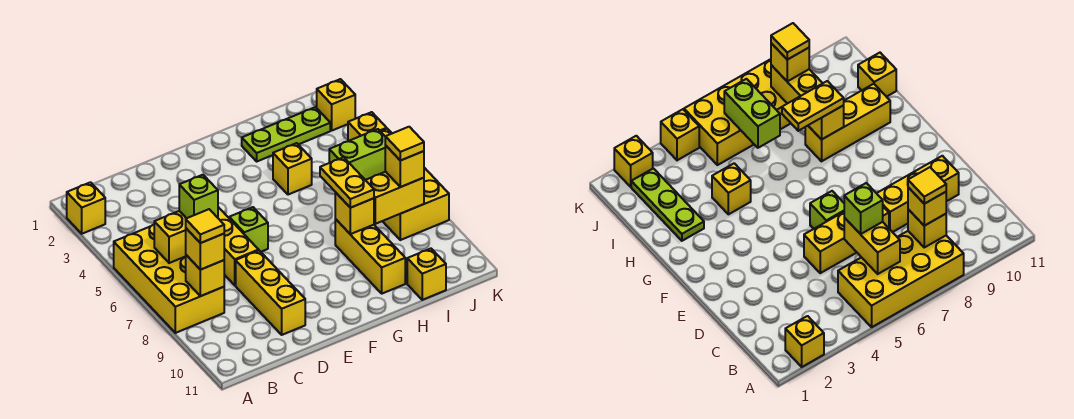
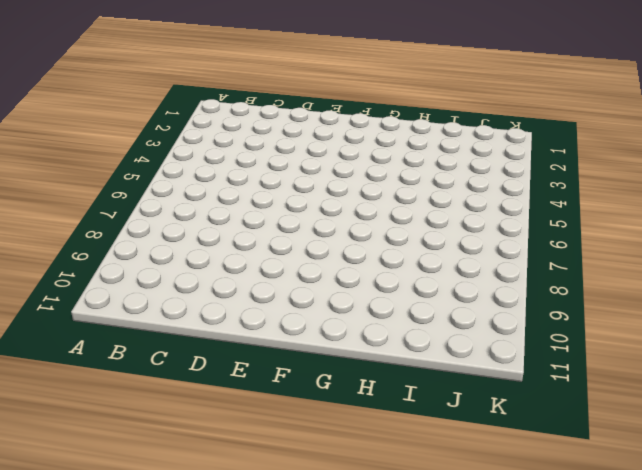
none -> yellow 1x1 brick [67,182,105,234]
none -> yellow 2x4 brick [114,225,224,333]
none -> yellow 1x3 brick [218,207,259,285]

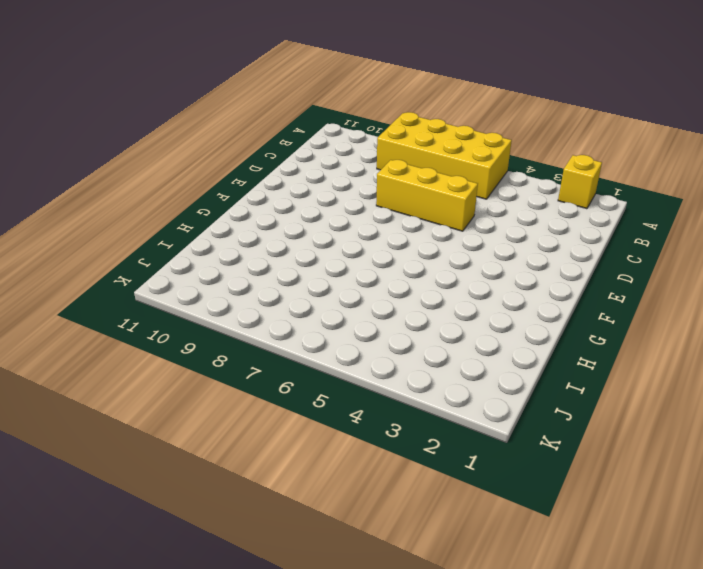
none -> yellow 1x3 brick [236,251,305,335]
none -> lime 1x1 brick [229,207,268,252]
none -> lime 1x3 plate [242,107,330,161]

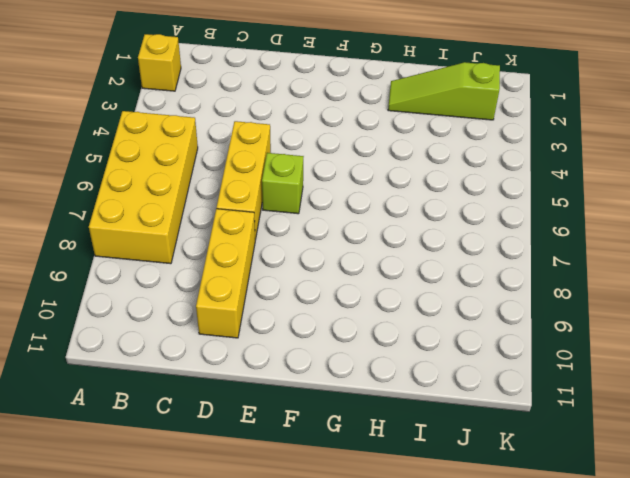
lime 1x3 slope [388,62,500,120] -> lime 1x3 plate [242,107,330,161]
none -> yellow 1x1 brick [273,143,312,195]
none -> yellow 1x3 brick [335,219,405,294]
none -> yellow 1x1 brick [407,249,446,300]

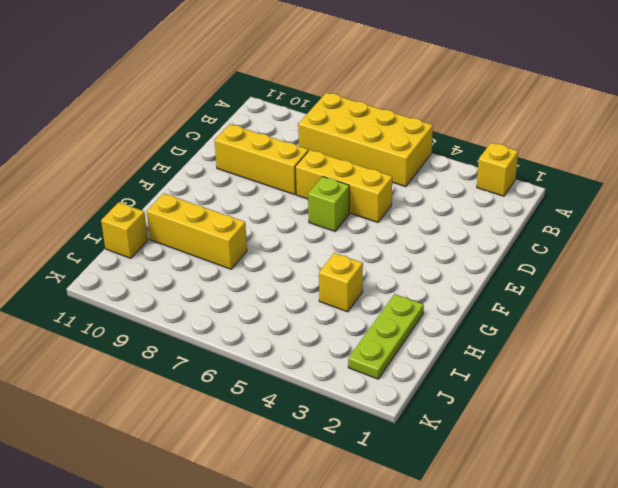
none -> yellow 2x4 brick [381,129,449,240]
none -> yellow 1x1 brick [317,79,355,130]
none -> yellow 1x1 brick [348,112,387,141]

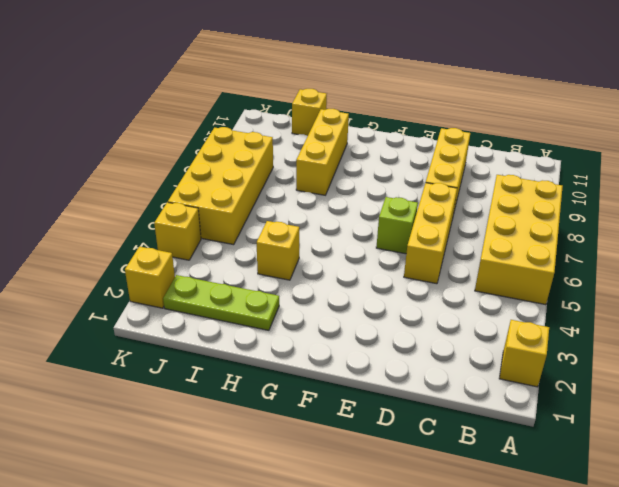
none -> yellow 1x2 brick [154,211,218,263]
none -> yellow 1x1 brick [186,255,224,296]
none -> yellow 1x1 brick [335,193,374,234]

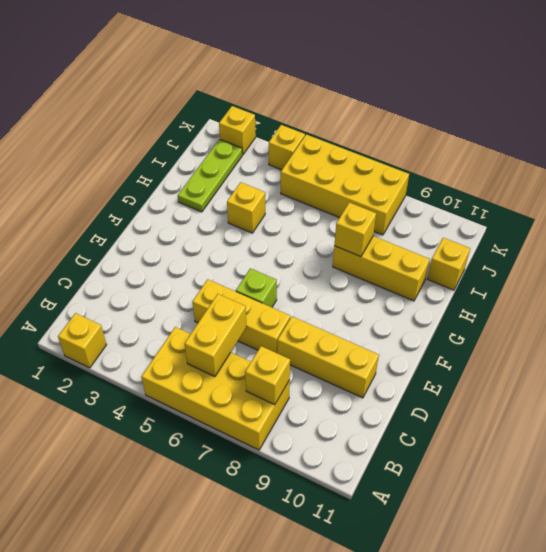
none -> lime 1x2 brick [329,129,386,180]
none -> yellow 1x2 brick [366,172,424,224]
none -> yellow 1x1 brick [186,228,224,270]

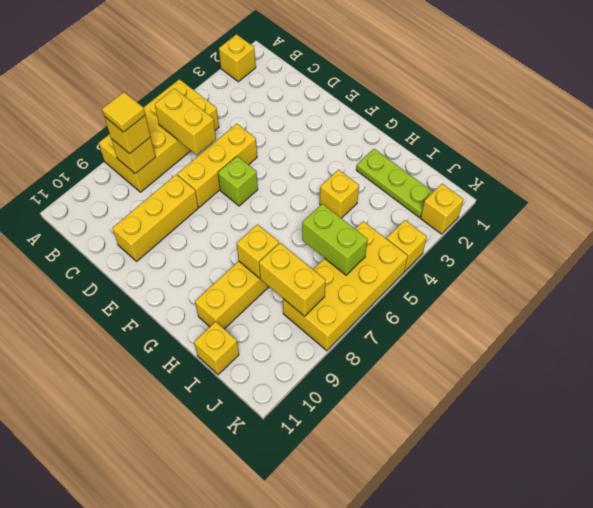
none -> lime 1x1 brick [179,175,218,218]
none -> yellow 1x2 plate [320,157,374,208]
none -> yellow 1x1 brick [385,145,424,187]

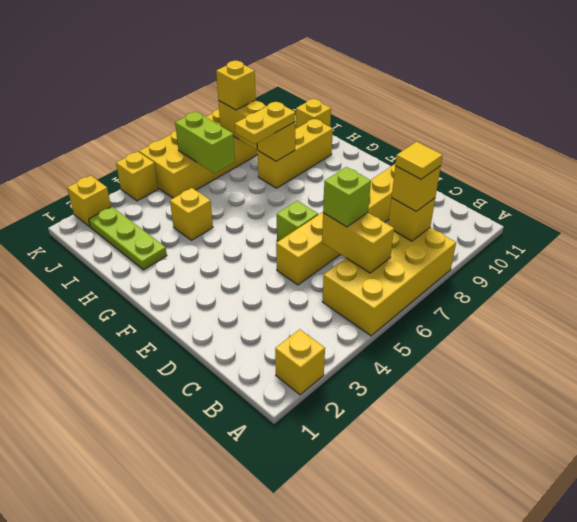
none -> yellow 1x1 tile [385,127,424,161]

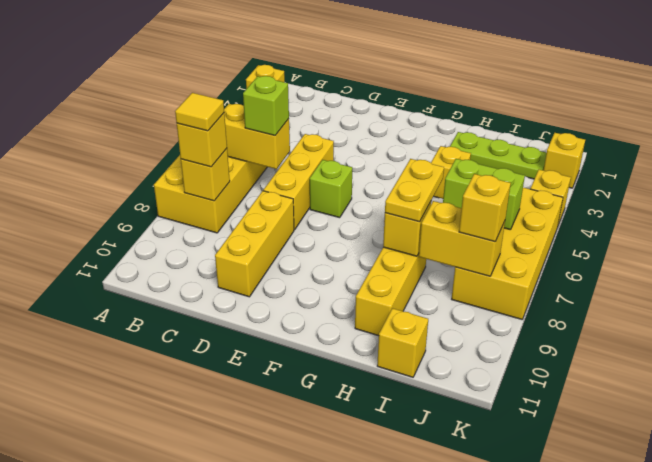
none -> yellow 1x1 tile [385,127,424,161]

